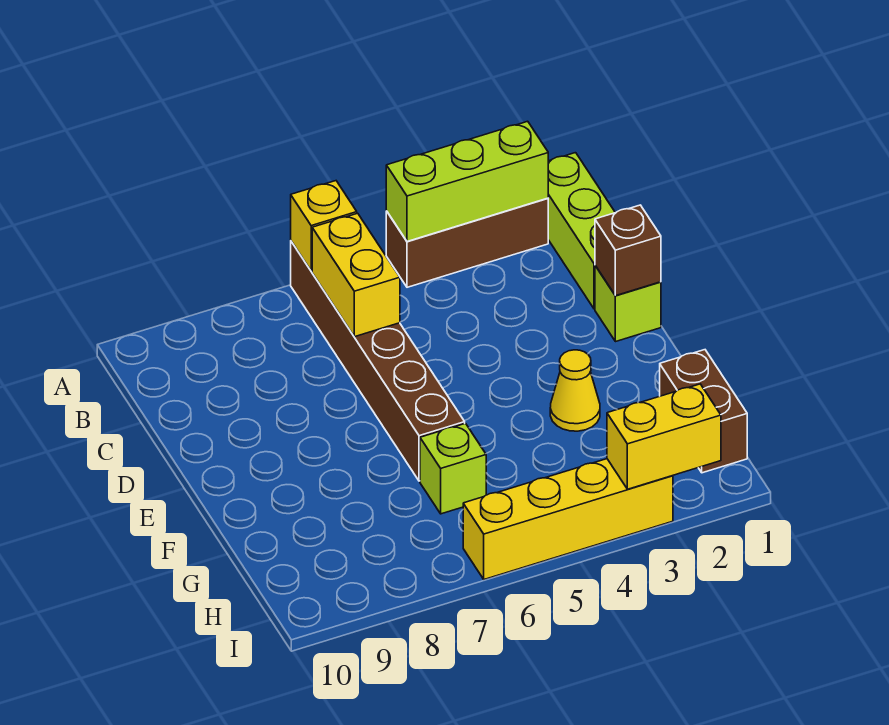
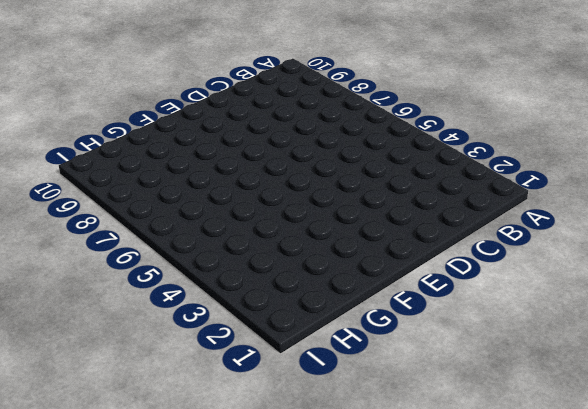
none -> lime 1x3 brick [548,153,615,309]
none -> brown 1x3 brick [386,198,548,287]
none -> brown 1x6 brick [291,241,465,481]

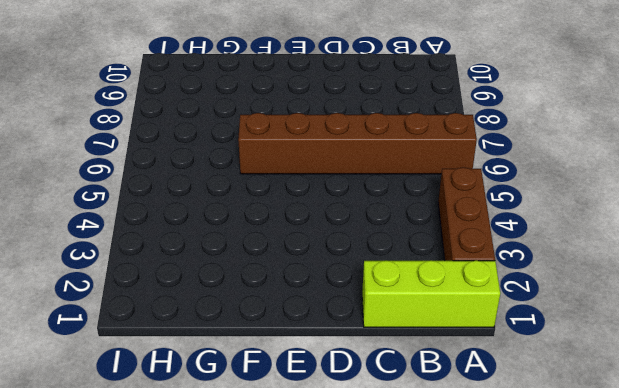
none -> lime 1x1 brick [595,266,661,342]
none -> yellow 1x1 cone [550,350,600,431]
none -> brown 1x2 brick [660,350,747,473]

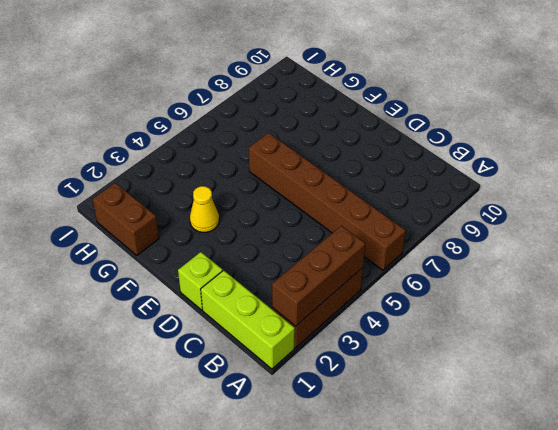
brown 1x3 brick [272,226,365,326] -> lime 1x3 brick [386,121,548,241]
none -> lime 1x1 brick [420,423,486,514]
none -> yellow 1x4 brick [463,459,673,579]
none -> yellow 1x1 brick [291,181,357,271]

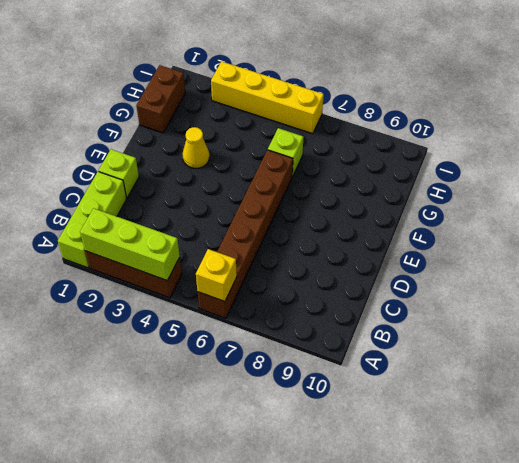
none -> yellow 1x2 brick [312,213,400,337]
none -> brown 1x1 brick [595,205,661,296]
none -> yellow 1x2 brick [607,384,721,489]

